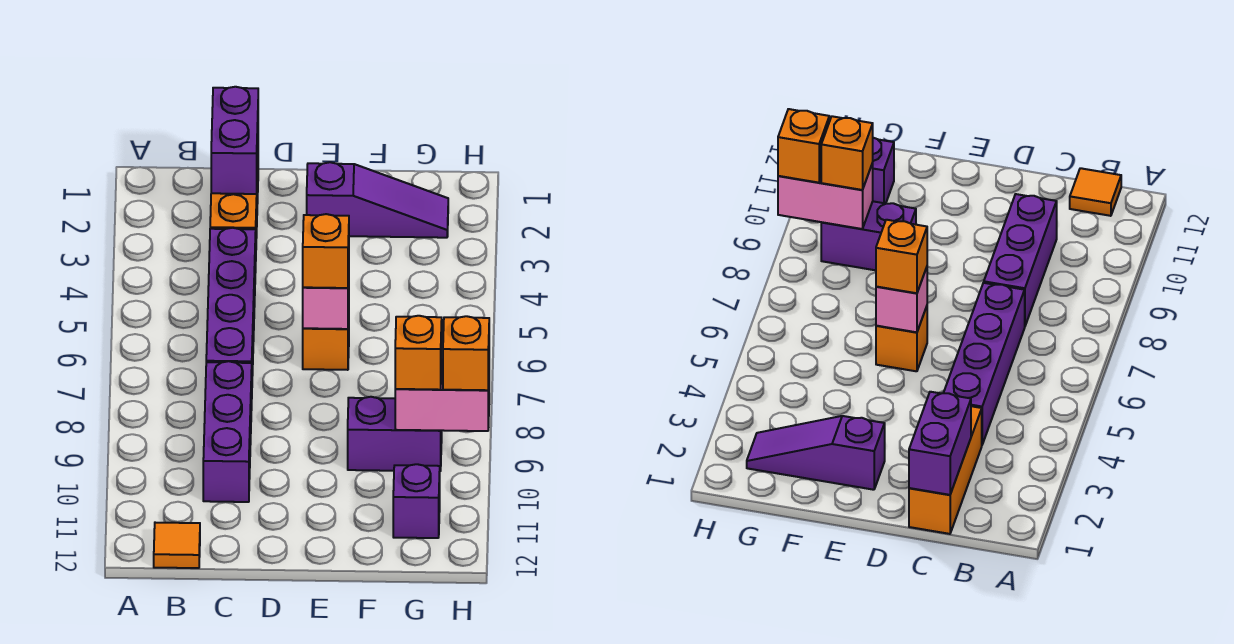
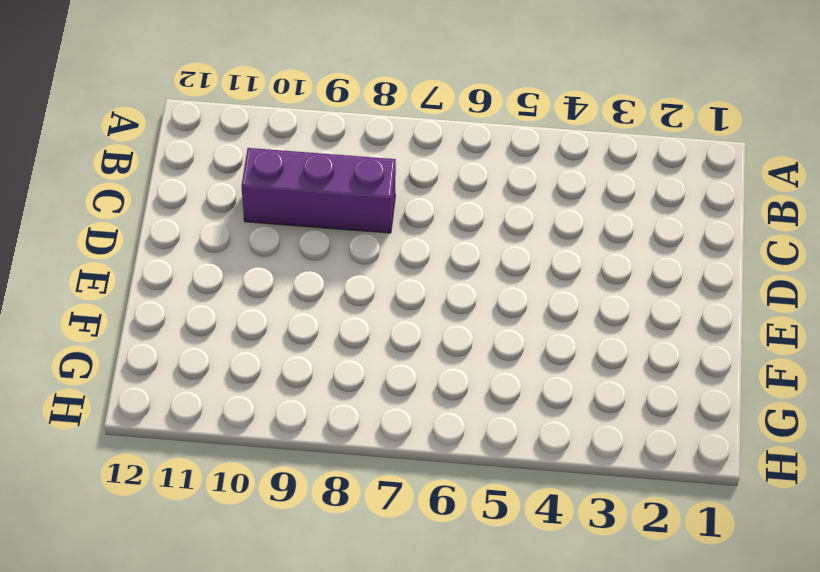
none -> orange 1x1 tile [154,523,200,568]
none -> orange 1x3 brick [210,163,258,238]
none -> purple 1x4 brick [206,228,256,376]

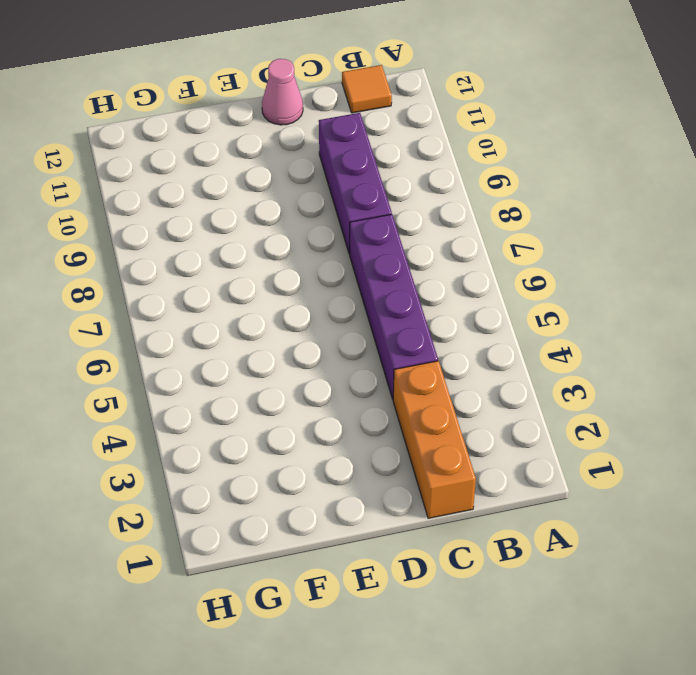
pink 1x1 cone [262,59,303,125] -> none
none -> purple 1x3 slope [307,162,448,238]
none -> orange 1x1 brick [303,317,349,370]
none -> purple 1x2 brick [348,397,442,471]

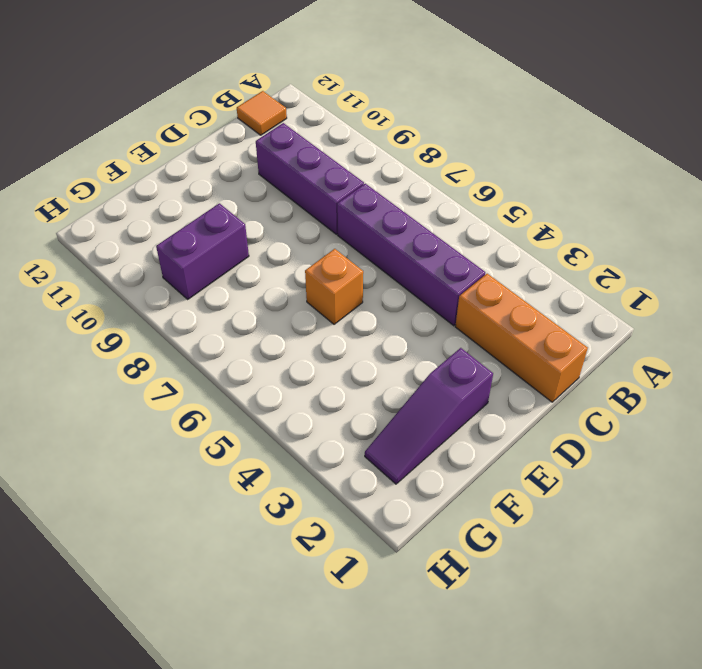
none -> purple 1x1 brick [393,464,440,538]
none -> purple 1x2 brick [211,87,258,194]
none -> pink 1x1 brick [303,276,349,329]

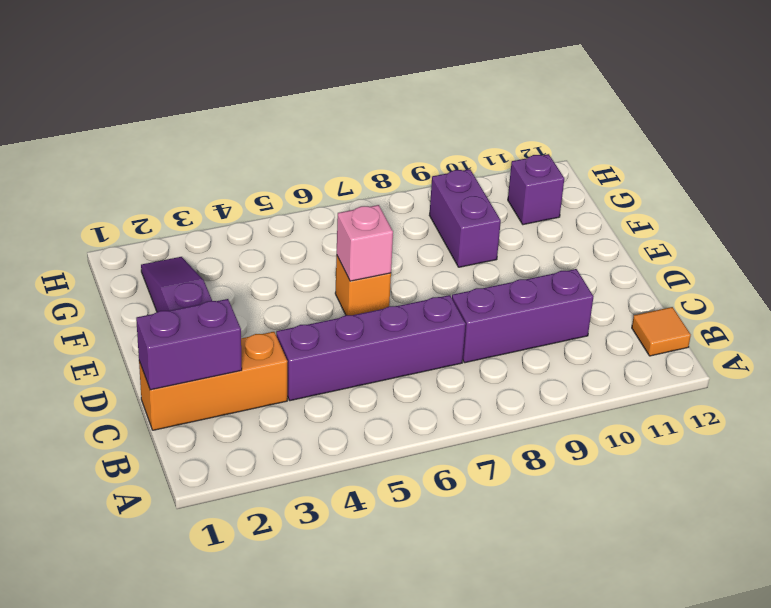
none -> pink 1x2 brick [395,358,489,431]
none -> orange 1x1 brick [303,214,349,288]
none -> orange 1x1 brick [395,316,442,390]

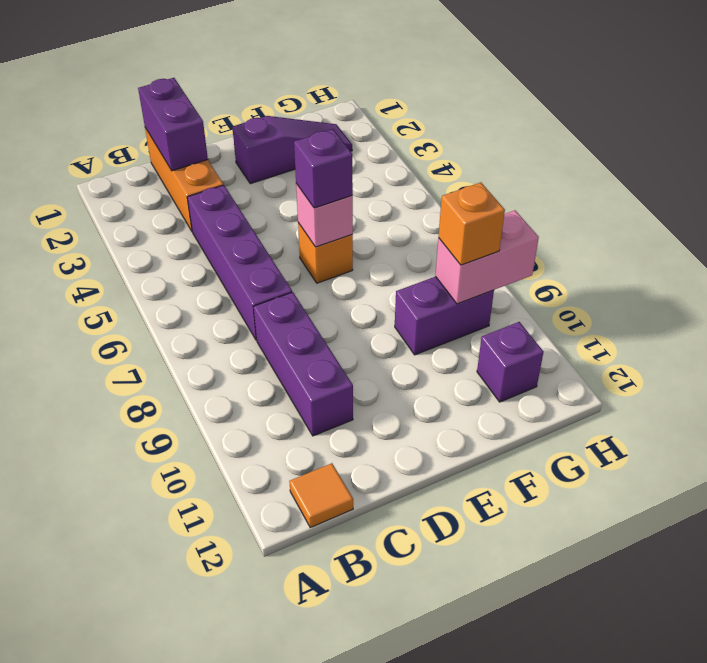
purple 1x1 brick [294,129,353,208] -> orange 1x1 brick [303,214,349,288]
none -> orange 1x1 brick [443,316,489,390]

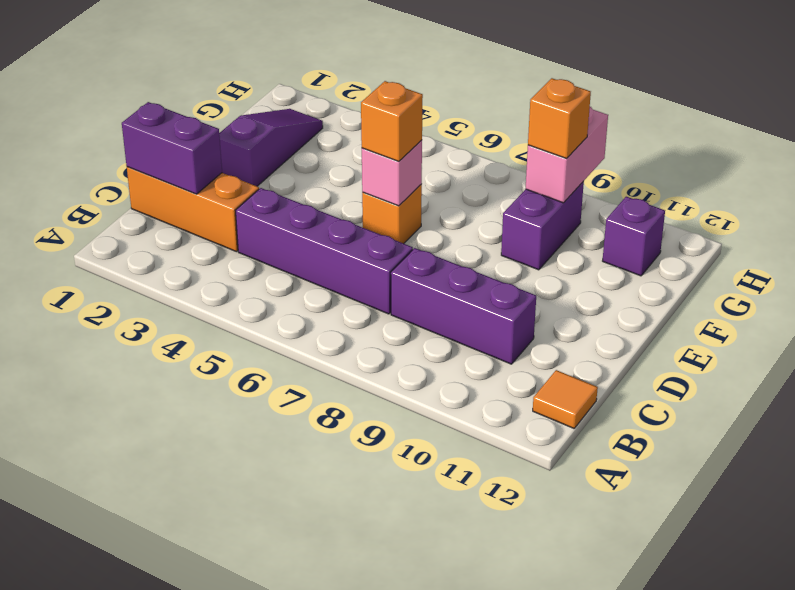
none -> orange 1x1 brick [443,316,489,390]

